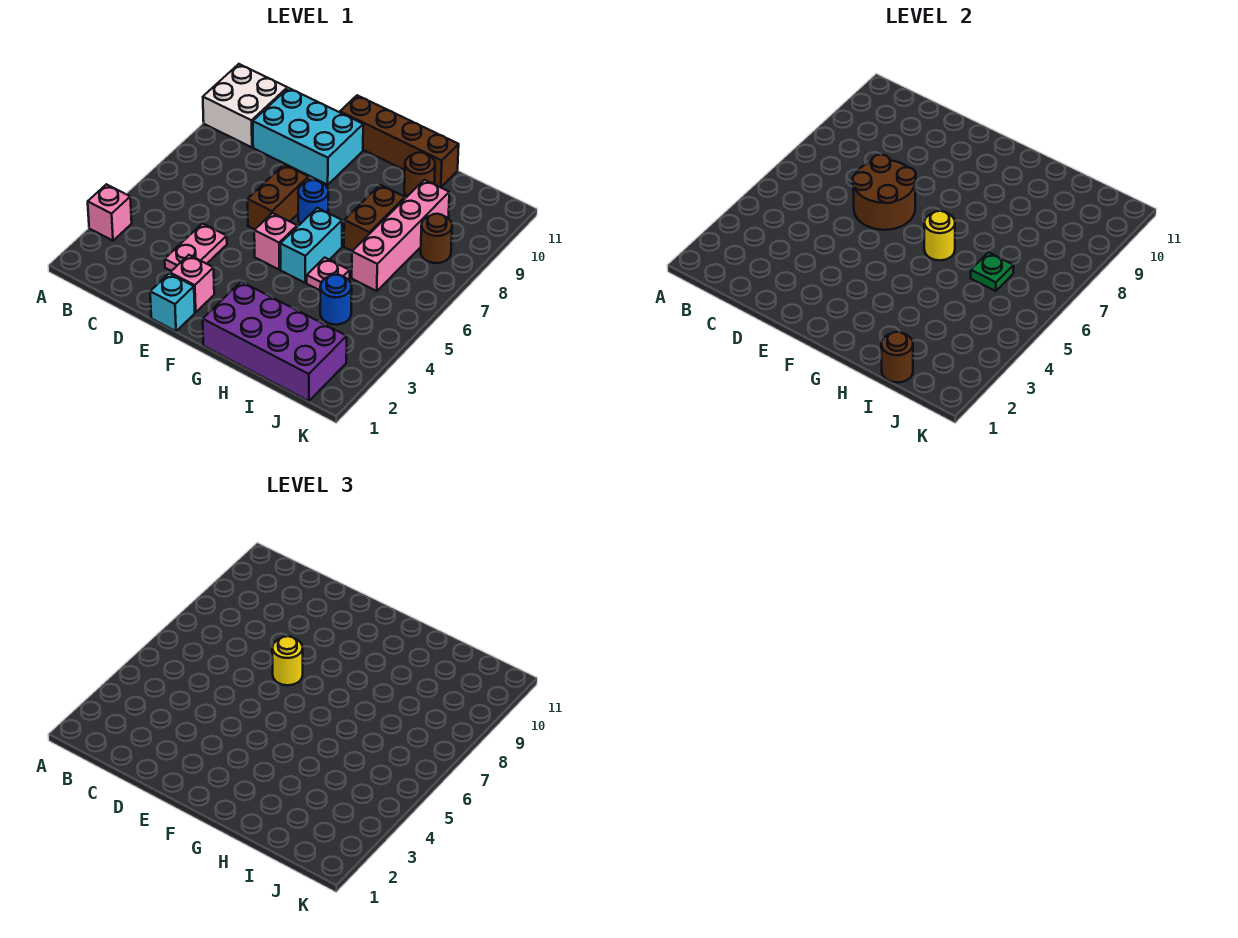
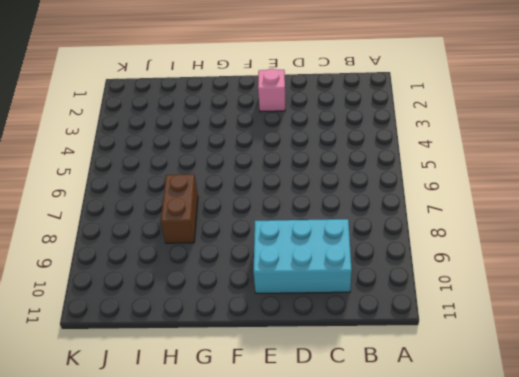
none -> pink 1x1 brick [88,184,132,241]
none -> white 2x2 brick [203,64,287,147]
none -> pink 1x2 plate [165,223,227,271]

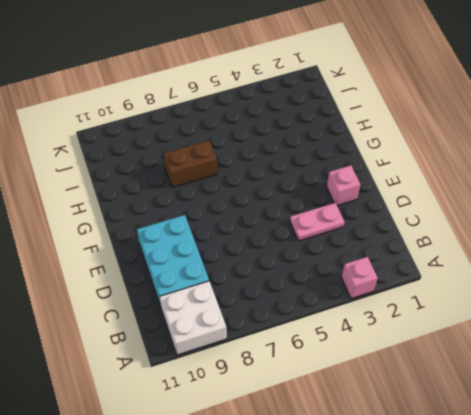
none -> cyan 1x1 brick [150,274,195,331]
none -> brown 1x2 brick [248,164,309,229]
none -> brown 1x4 brick [340,95,459,187]

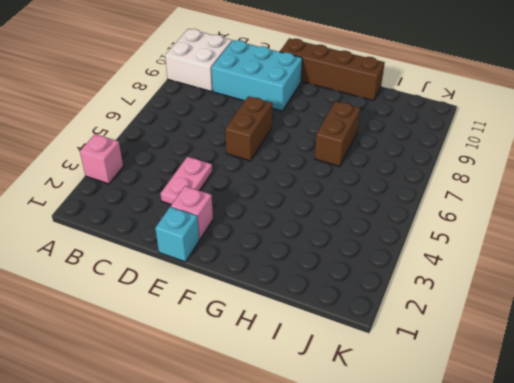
none -> pink 1x1 brick [254,213,297,270]
none -> blue 1x1 round brick [298,180,329,224]
none -> purple 2x4 brick [203,282,347,401]

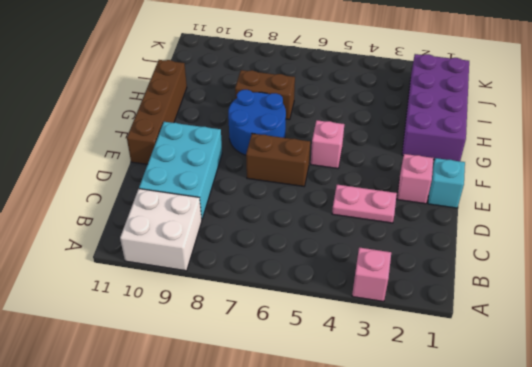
blue 2x2 round brick [228,90,286,155] -> blue 1x1 round brick [298,180,329,224]
none -> cyan 1x2 brick [280,208,342,283]
none -> pink 1x1 plate [307,258,350,290]
none -> brown 1x1 round brick [404,152,435,196]

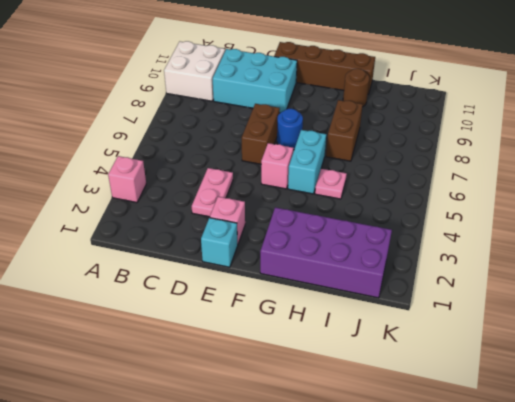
none -> blue 1x1 round brick [320,275,352,325]
none -> pink 1x4 brick [352,180,449,291]
none -> brown 1x1 round brick [421,214,452,263]

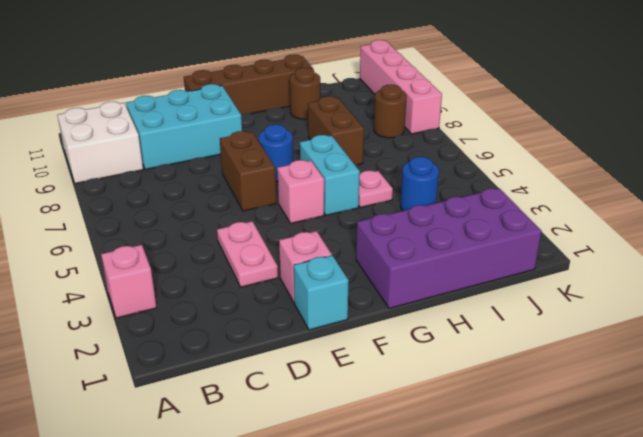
pink 1x4 brick [360,40,442,134] -> pink 1x4 brick moved to [352,180,449,291]
none -> brown 2x2 round brick [852,155,916,230]
none -> yellow 1x1 round brick [924,211,955,260]
none -> brown 1x1 round brick [881,332,913,383]

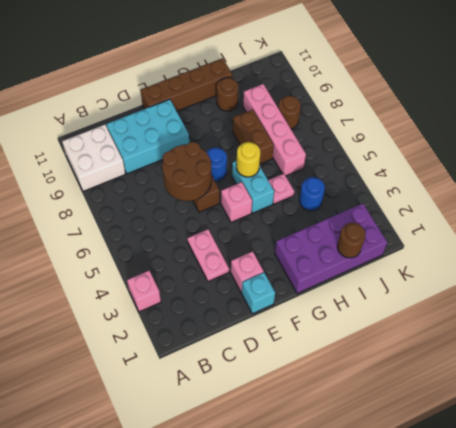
none -> green 1x1 plate [971,252,1014,291]
none -> yellow 1x1 round brick [272,636,303,685]

